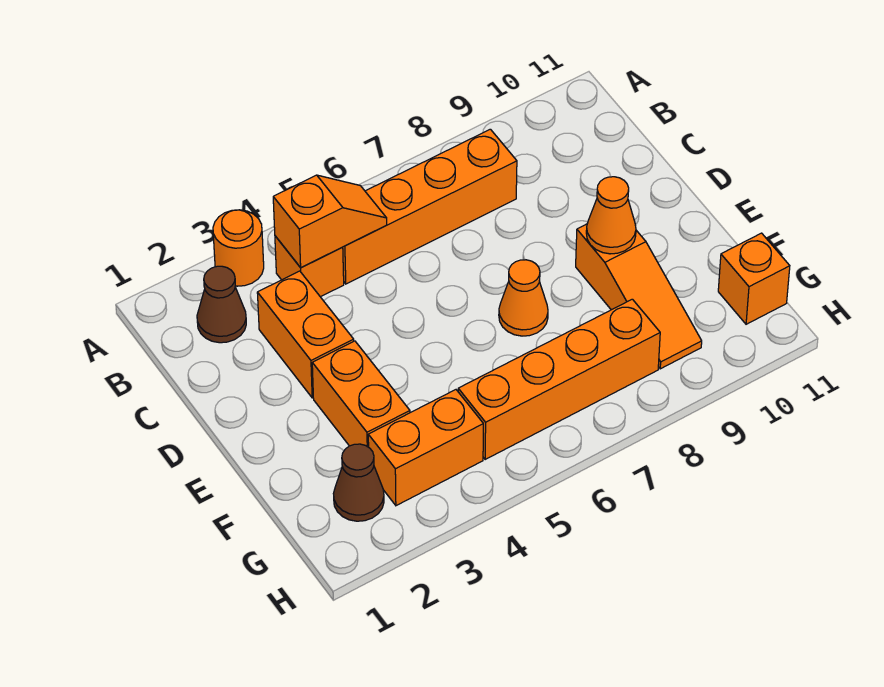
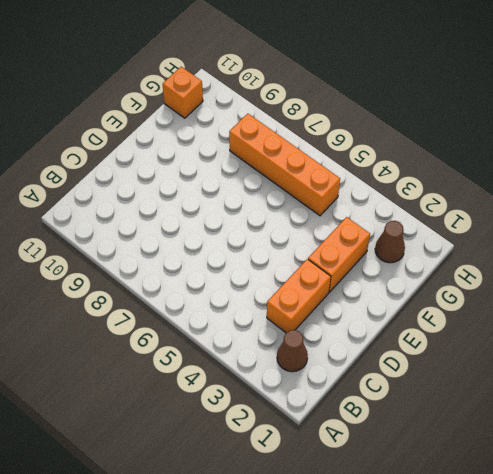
none -> orange 1x1 round brick [213,210,264,286]
none -> orange 1x1 brick [275,236,344,297]
none -> orange 1x4 brick [343,129,517,284]

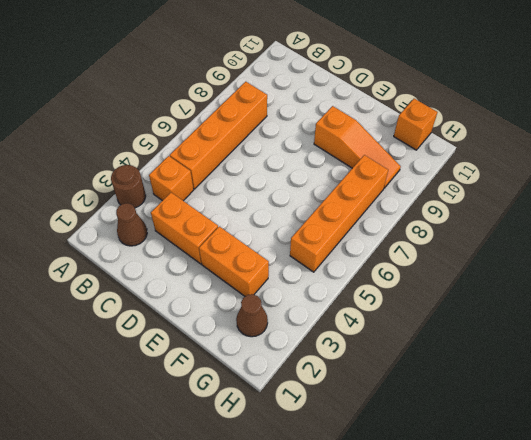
brown 1x1 round brick [111,165,146,208] -> orange 1x1 round brick [213,210,264,286]
none -> orange 1x1 cone [499,260,548,336]
none -> orange 1x2 brick [368,390,483,506]
none -> orange 1x2 slope [273,175,387,268]

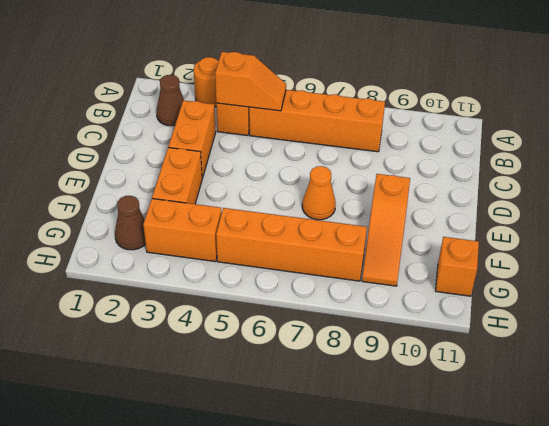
none -> orange 1x1 cone [586,177,636,254]

